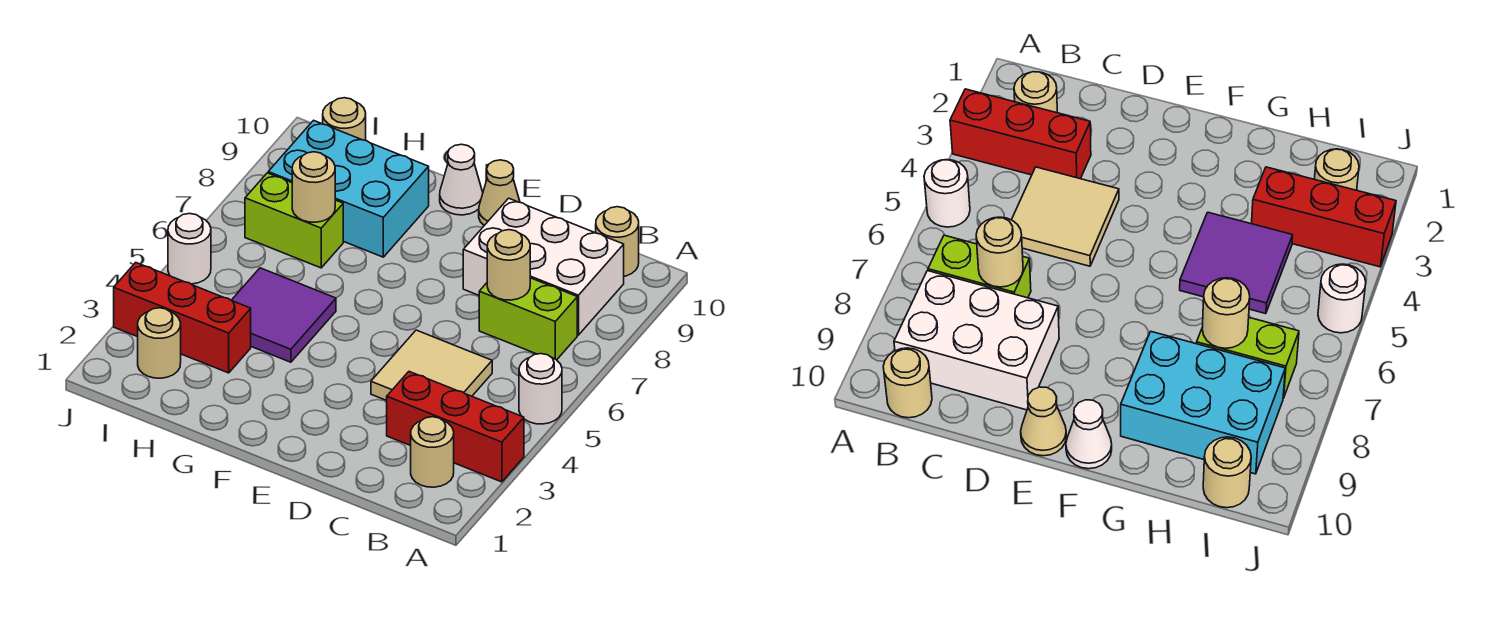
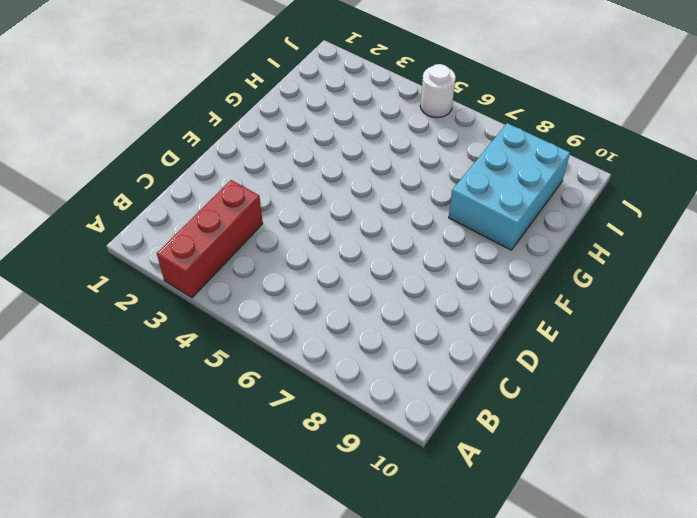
none -> white 1x1 round brick [519,354,562,424]
none -> tan 1x1 round brick [411,417,454,487]
none -> lime 1x2 brick [479,278,577,360]

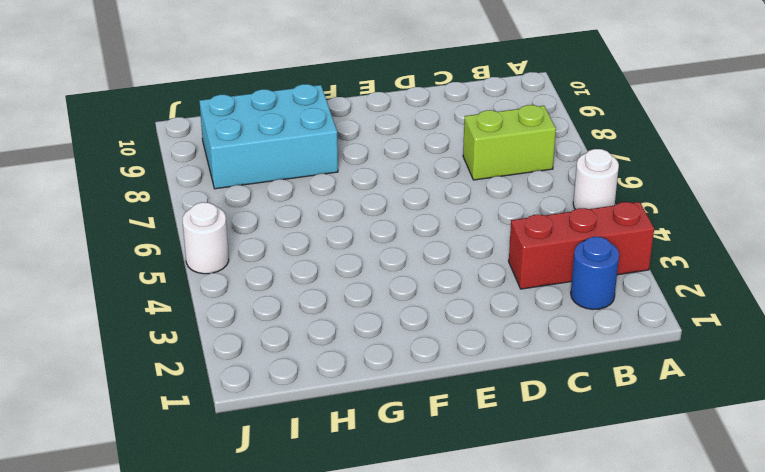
blue 1x1 round brick [571,237,619,309] -> tan 1x1 round brick [411,417,454,487]
none -> white 2x3 brick [463,198,624,335]
none -> tan 1x1 round brick [596,207,639,276]
none -> tan 2x2 tile [371,330,492,401]

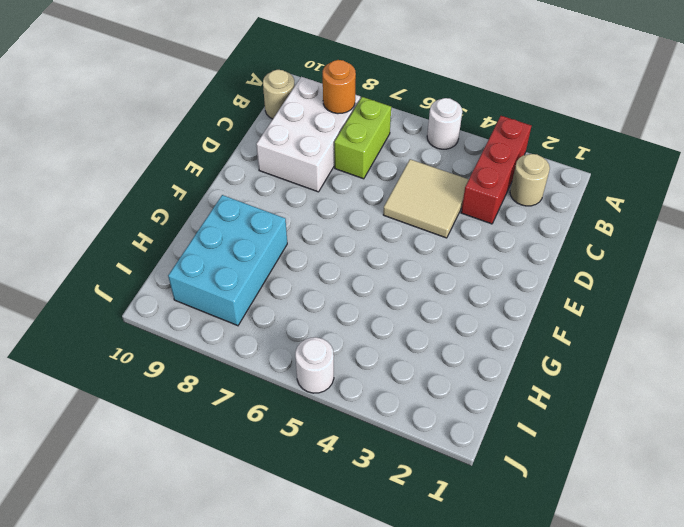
orange 1x1 round brick [323,60,356,114] -> none
none -> tan 1x1 cone [479,160,520,225]
none -> white 1x1 cone [440,144,483,215]
none -> purple 2x2 tile [231,268,336,362]

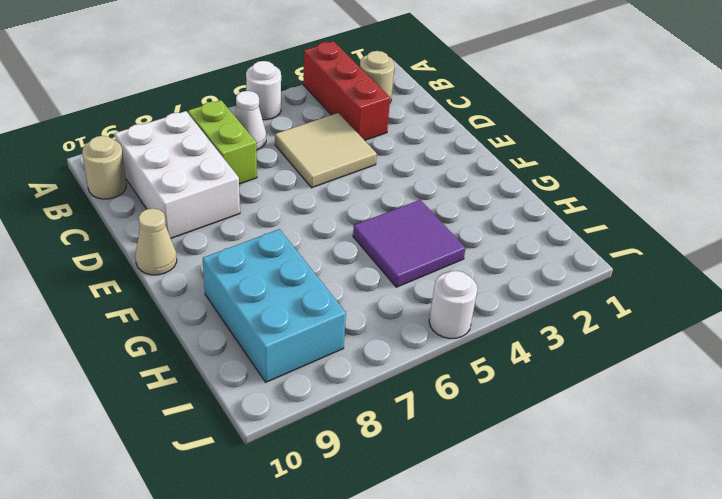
white 1x1 cone [235,91,266,150] -> white 1x1 cone moved to [440,144,483,215]
none -> red 1x3 brick [114,263,251,373]
none -> lime 1x2 brick [245,173,343,268]
none -> tan 1x1 round brick [138,308,181,378]

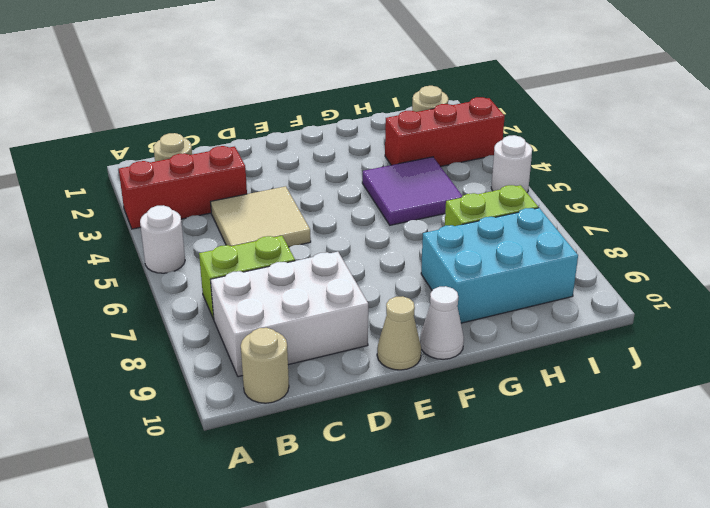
none -> tan 1x1 round brick [323,98,366,140]
none -> tan 1x1 round brick [487,230,530,300]
none -> tan 1x1 round brick [292,152,335,222]

